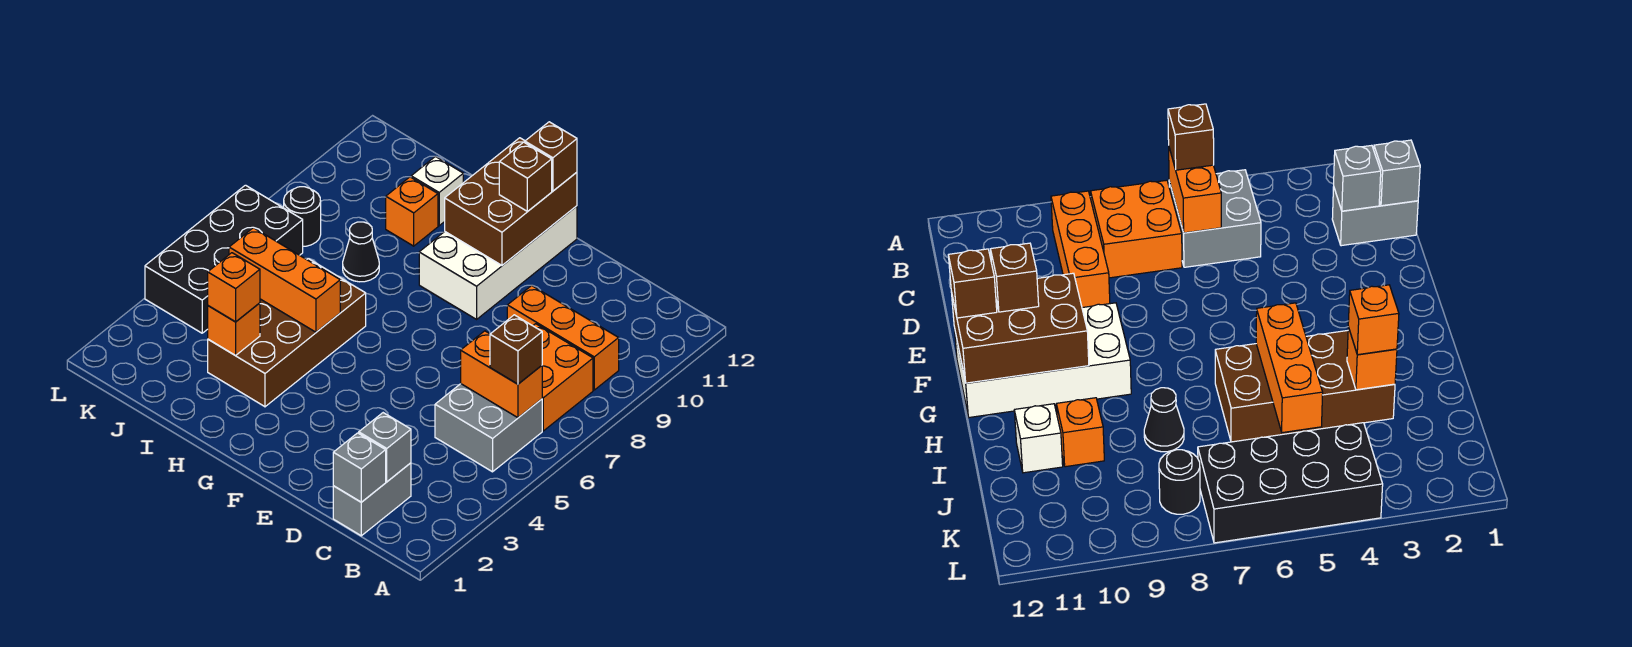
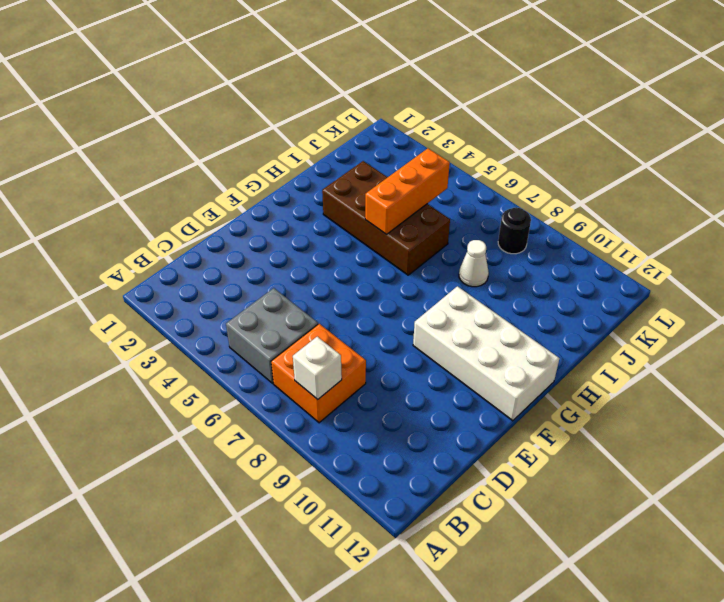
white 1x1 brick [293,337,342,399] -> white 1x1 brick moved to [411,156,463,226]
white 1x1 cone [459,240,489,287] -> black 1x1 cone [343,222,379,282]
none -> orange 1x3 brick [507,286,619,390]
none -> grey 1x2 brick [333,463,411,536]
none -> orange 1x1 brick [386,177,438,246]

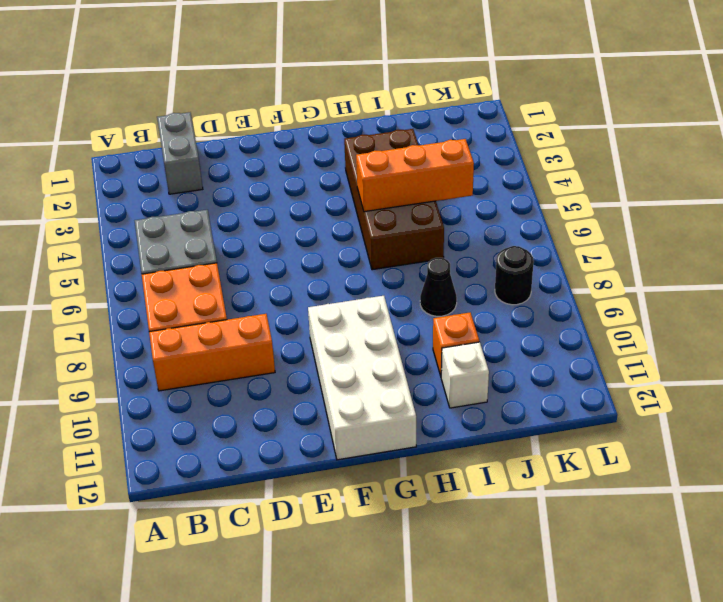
none -> black 2x4 brick [145,185,303,333]
none -> orange 1x2 brick [461,331,542,418]
none -> grey 1x1 brick [333,433,386,502]

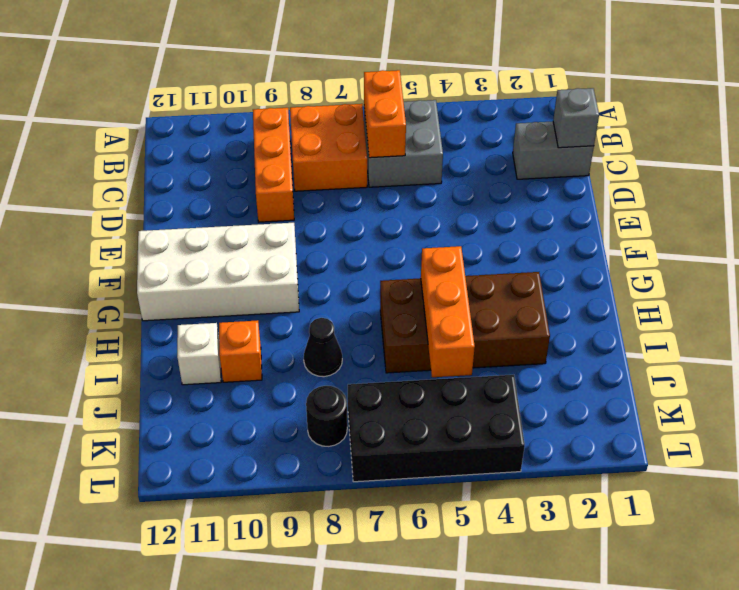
none -> grey 1x1 brick [359,413,411,482]
none -> brown 2x3 brick [445,138,577,265]
none -> orange 1x1 brick [208,303,260,356]

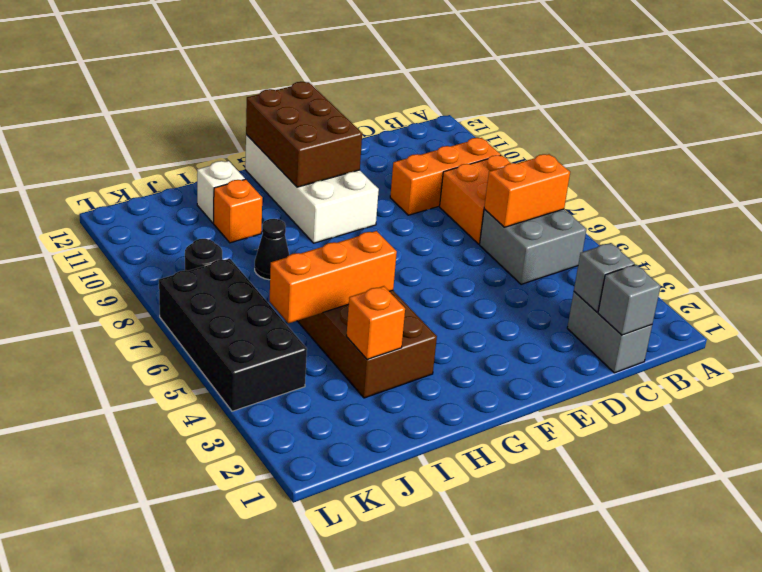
none -> brown 1x1 brick [490,315,542,384]
none -> brown 1x1 brick [499,142,552,211]
none -> brown 1x1 brick [525,122,577,191]

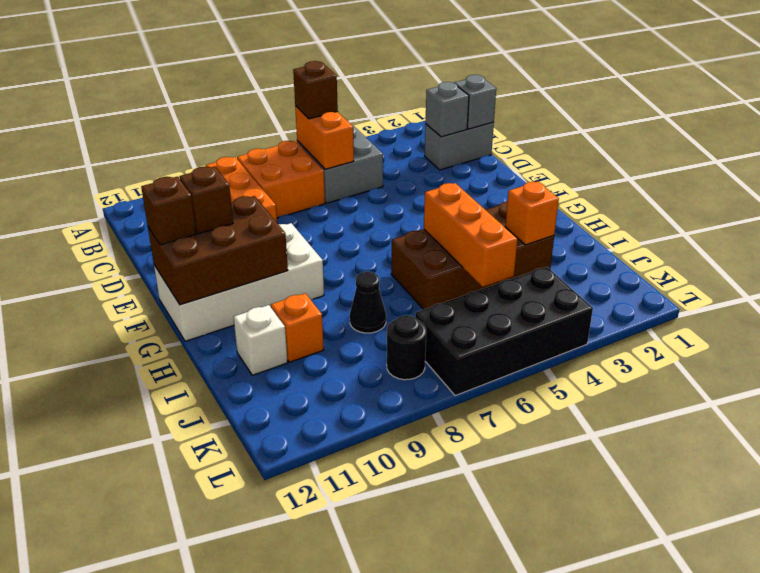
none -> orange 1x1 brick [208,253,260,322]

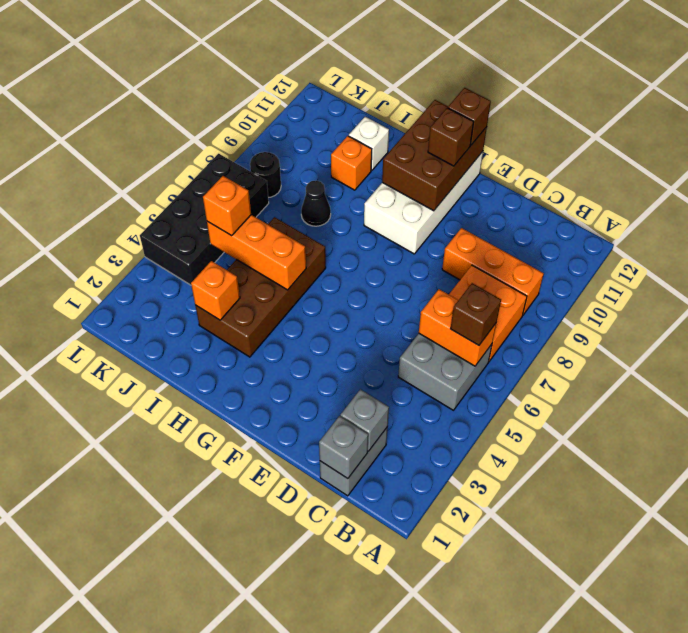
orange 1x1 brick [203,176,251,236] -> orange 1x1 brick moved to [208,253,260,322]

